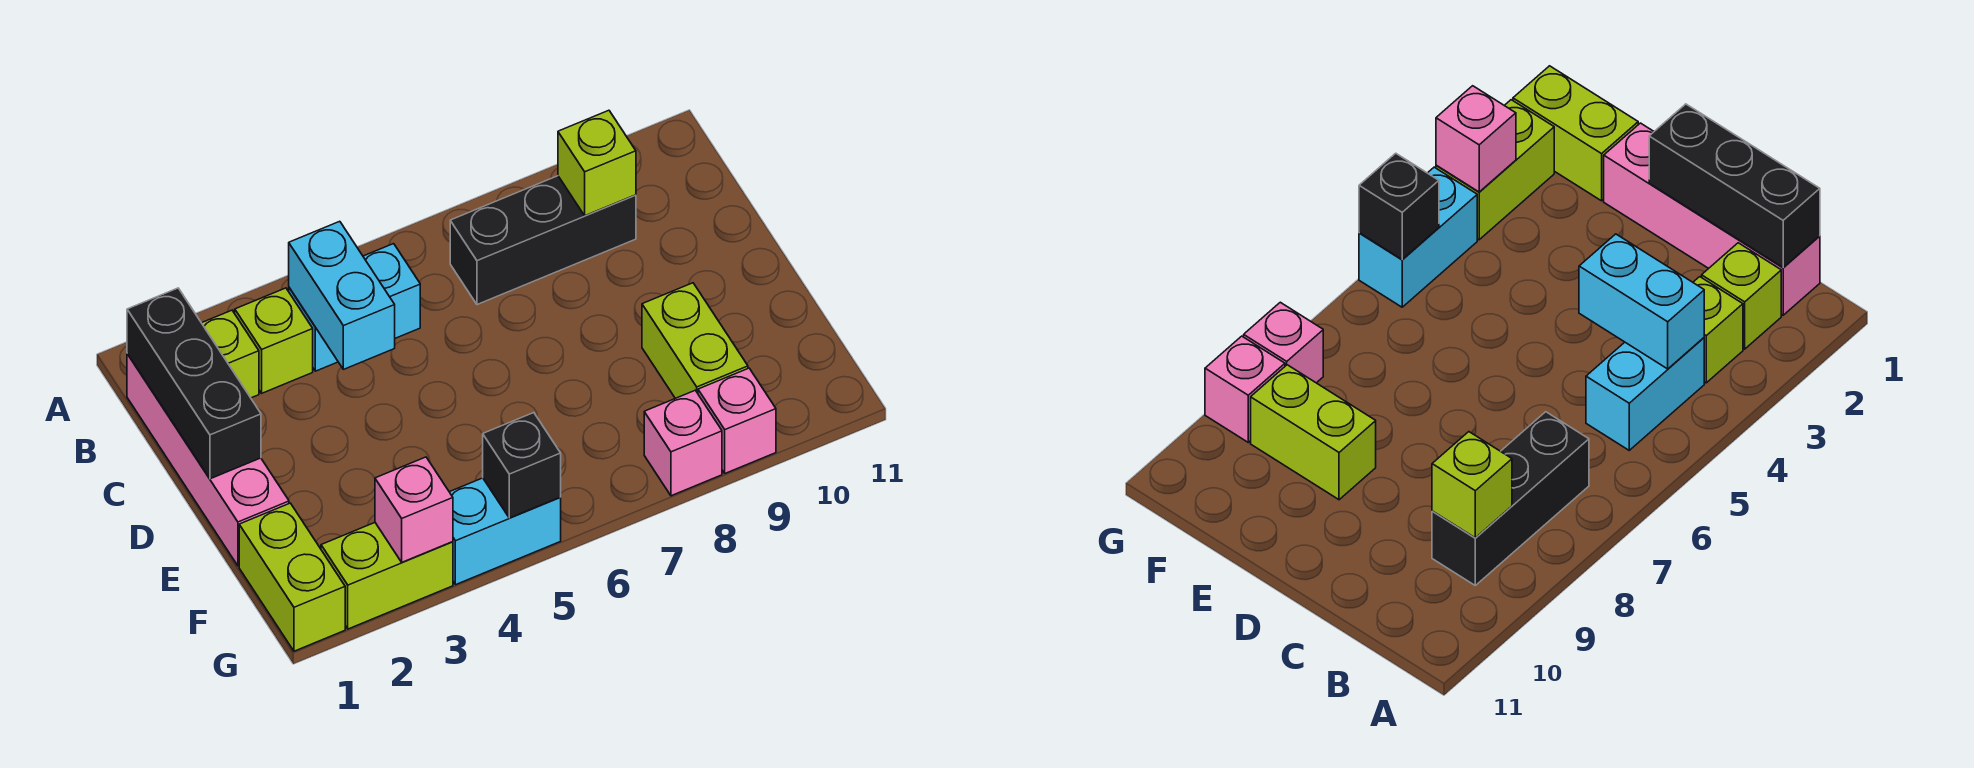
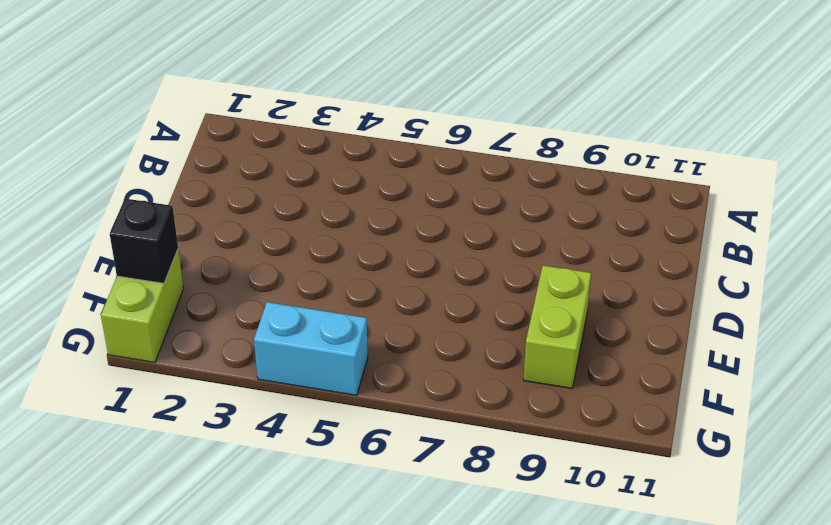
black 1x1 brick [110,199,178,283] -> black 1x1 brick moved to [483,413,561,518]
none -> pink 1x4 brick [127,354,289,566]
none -> lime 1x1 brick [202,310,259,398]
none -> lime 1x1 brick [235,288,313,393]

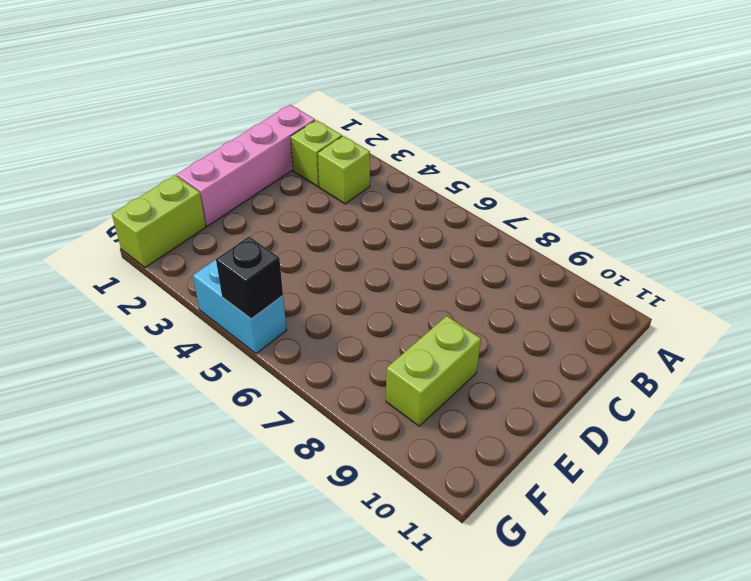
none -> cyan 1x2 brick [289,244,420,371]
none -> black 1x3 brick [450,176,636,305]
none -> lime 1x2 brick [321,523,453,629]

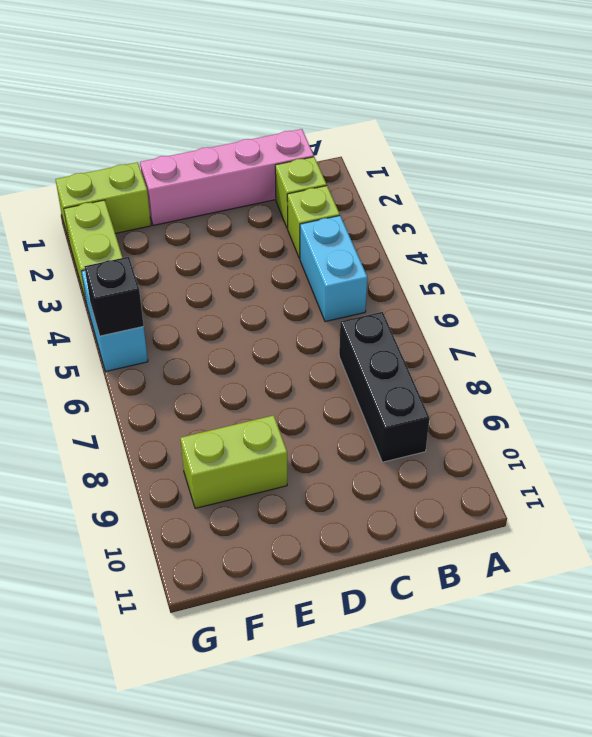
none -> pink 1x1 brick [644,390,722,496]
none -> pink 1x1 brick [698,368,776,473]
none -> black 1x3 brick [127,288,261,479]

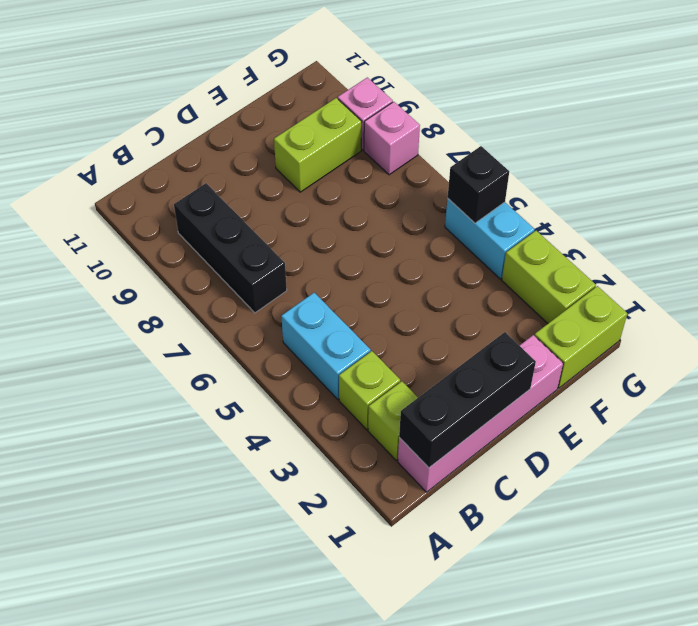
none -> cyan 1x2 brick [289,221,395,369]
none -> lime 1x1 brick [558,110,636,216]
none -> pink 1x1 brick [375,457,453,562]

